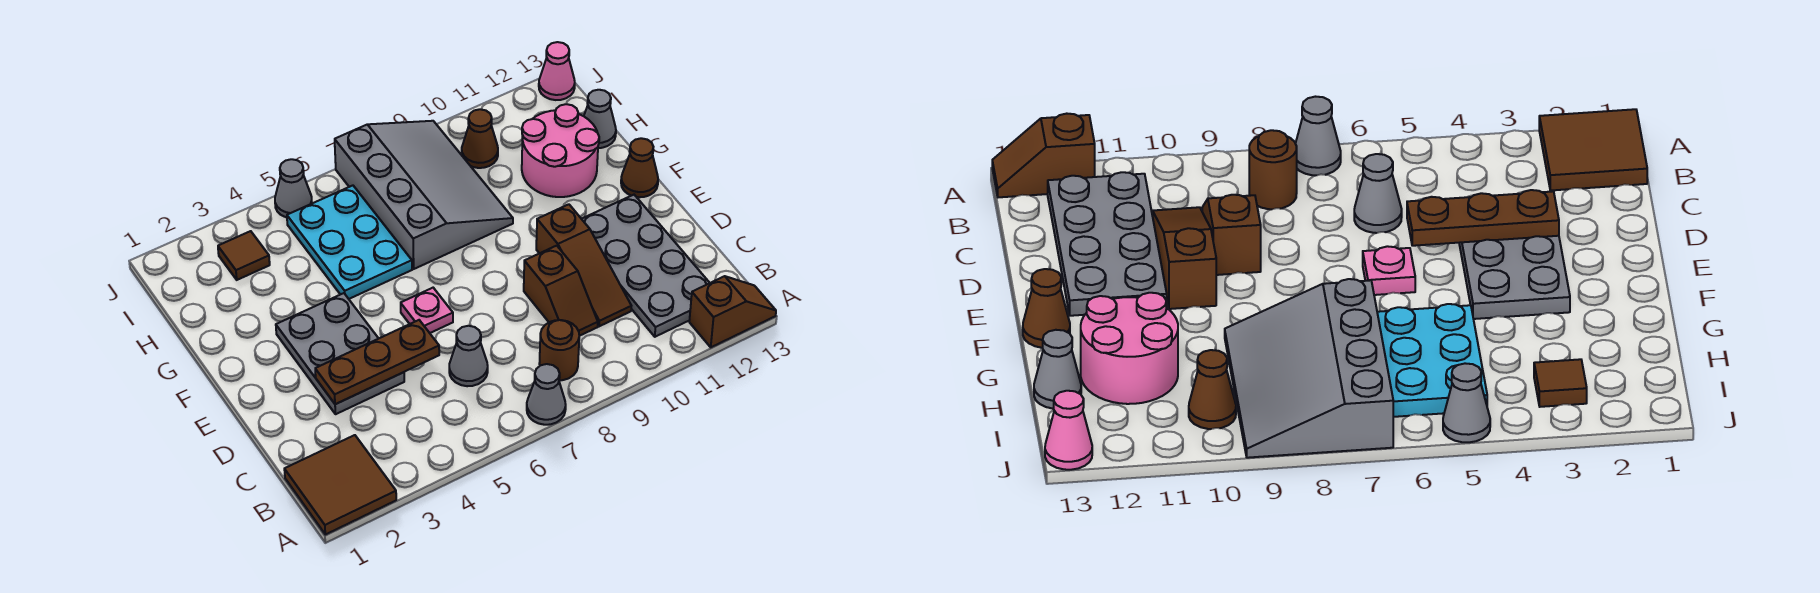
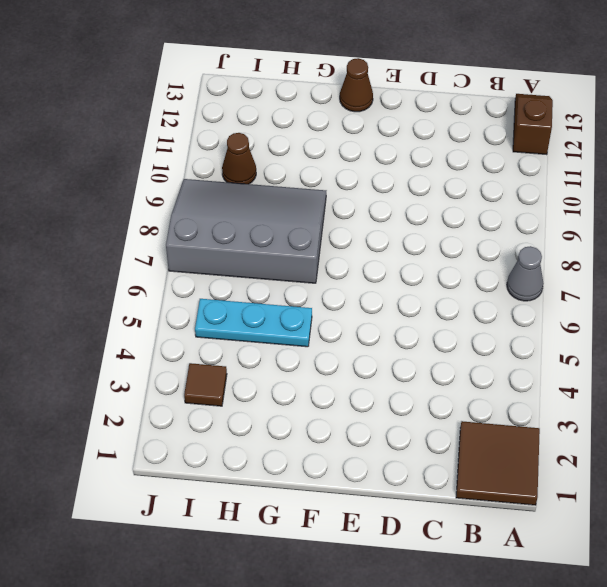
cyan 1x3 plate [195,299,312,347] -> cyan 2x3 plate [287,186,412,299]
none -> brown 1x1 round brick [539,320,579,380]
none -> grey 2x4 plate [582,195,709,337]
none -> grey 1x1 cone [449,326,488,386]

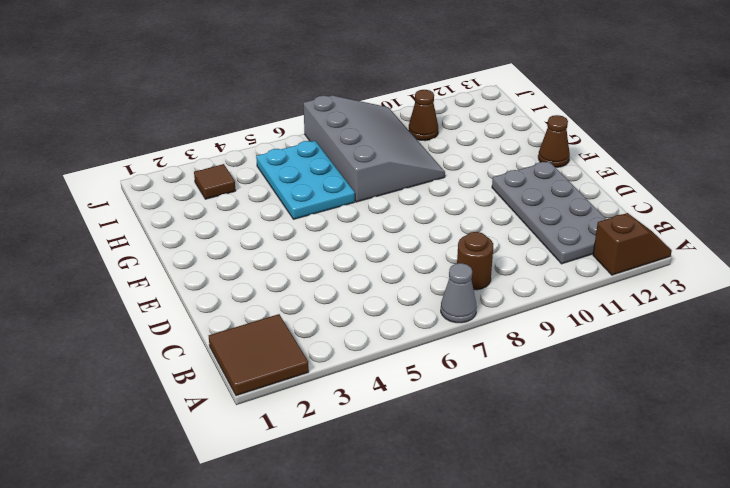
none -> grey 1x1 cone [449,326,488,386]
none -> brown 1x2 slope [524,246,598,336]
none -> brown 1x3 slope [536,204,631,326]

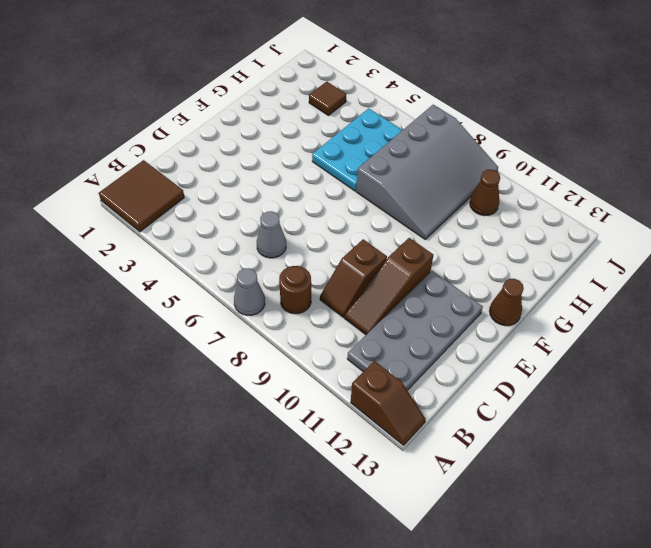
none -> grey 2x3 plate [276,293,404,414]
none -> pink 1x1 plate [401,288,453,333]
none -> pink 2x2 round brick [522,104,599,197]

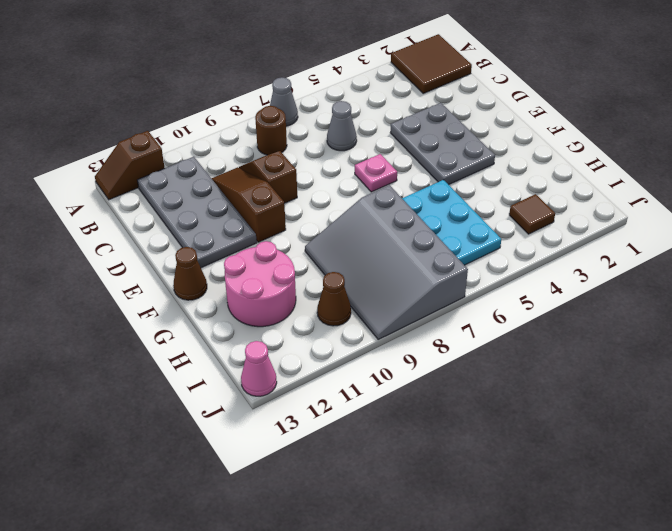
none -> grey 1x1 cone [584,90,616,148]
none -> grey 1x1 cone [275,159,312,217]
none -> brown 1x3 plate [315,320,439,404]

